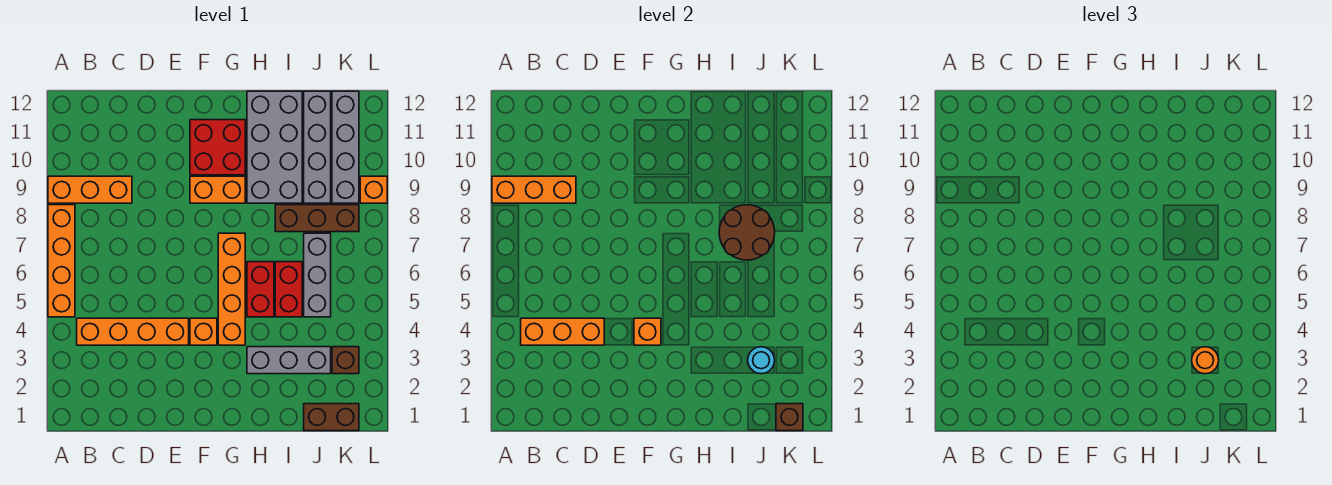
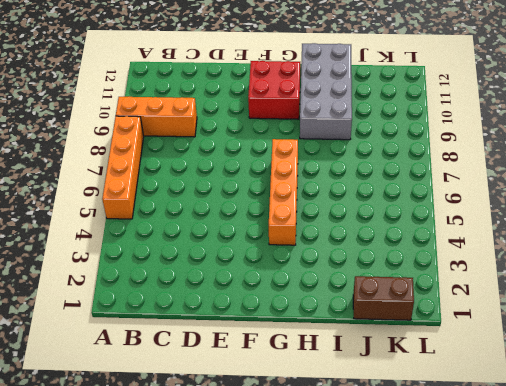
none -> orange 1x4 brick [77,318,189,345]
none -> orange 1x1 brick [190,318,217,345]
none -> orange 1x2 brick [190,176,245,203]

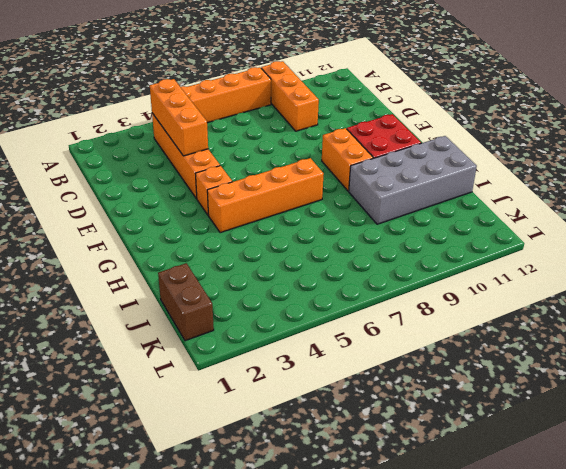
none -> grey 1x3 brick [247,347,331,374]
none -> red 1x2 brick [247,262,274,317]
none -> red 1x2 brick [275,262,302,317]

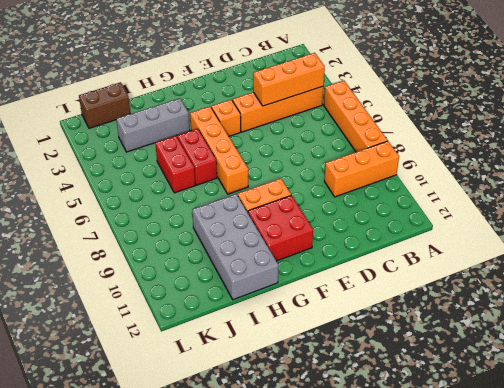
none -> brown 1x3 brick [275,205,359,232]
none -> grey 1x3 brick [304,233,331,317]
none -> grey 1x4 brick [304,91,331,203]

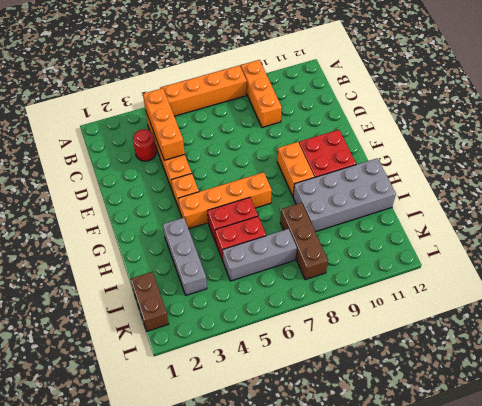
red 1x1 round brick [133,129,156,161] -> none
none -> grey 1x4 brick [304,91,331,203]
none -> brown 1x1 brick [332,347,359,374]
none -> grey 1x4 brick [332,91,359,203]

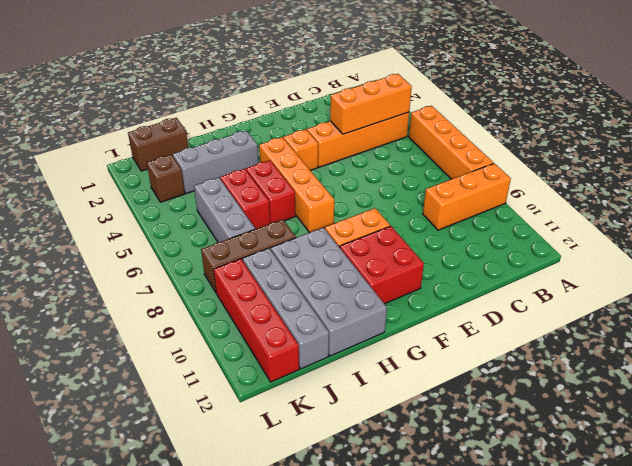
red 1x4 brick [214,259,299,382] -> grey 1x4 brick [332,91,359,203]
none -> orange 1x1 brick [360,176,387,203]
none -> orange 1x3 brick [492,176,576,203]
none -> orange 1x1 brick [634,318,661,345]

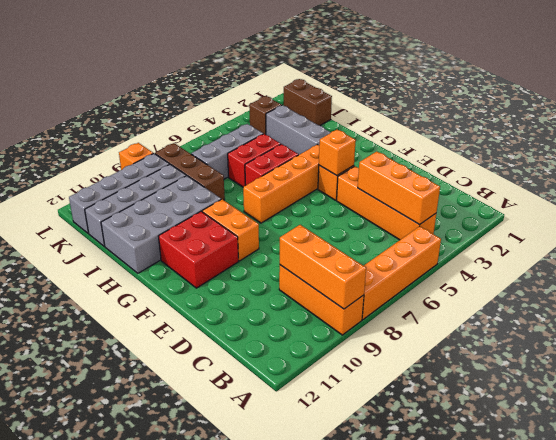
none -> brown 2x2 round brick [719,205,775,260]
none -> cyan 1x1 round brick [748,347,775,374]
none -> brown 1x1 brick [776,404,803,431]

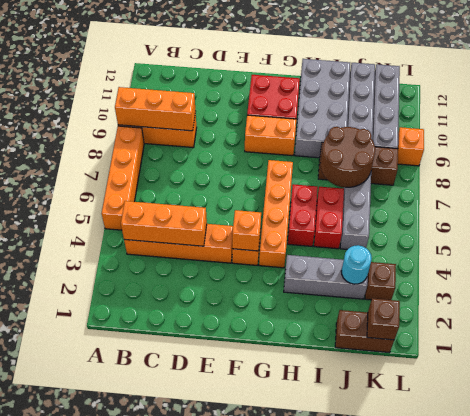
none -> orange 1x1 round brick [1192,347,1219,374]

